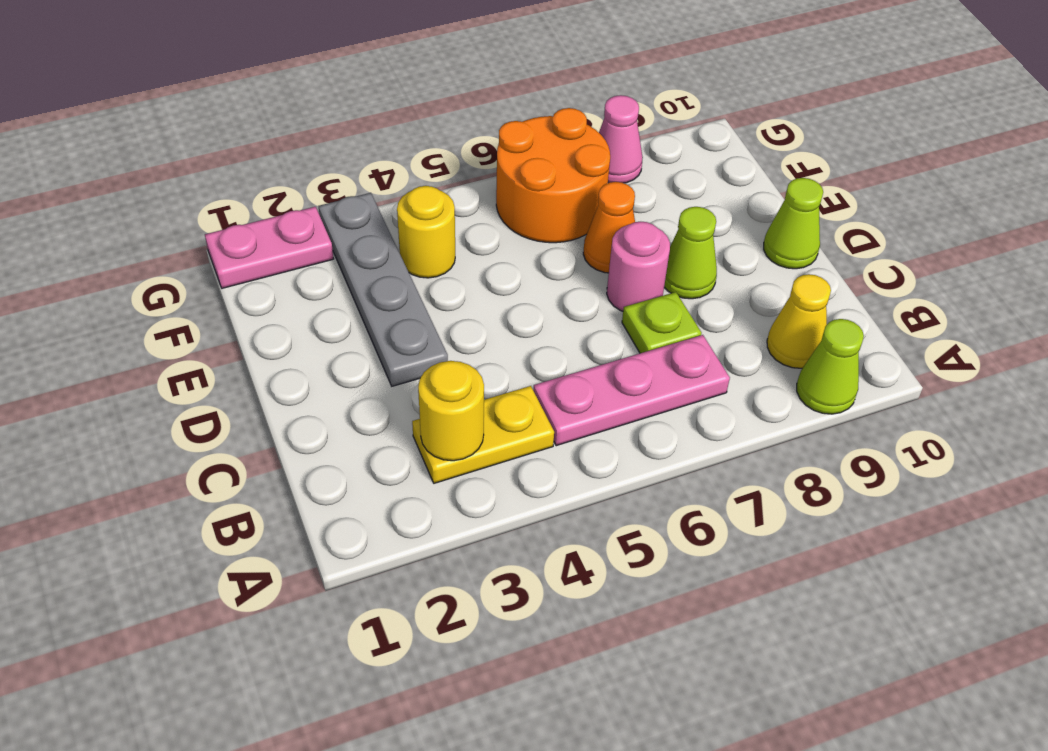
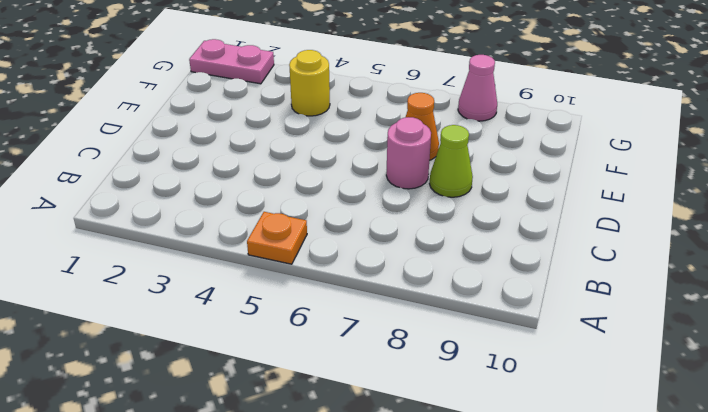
orange 1x1 plate [247,212,307,264] -> none
none -> lime 1x1 cone [797,319,864,414]
none -> yellow 1x2 plate [412,386,554,483]
none -> pink 1x3 plate [533,335,730,446]

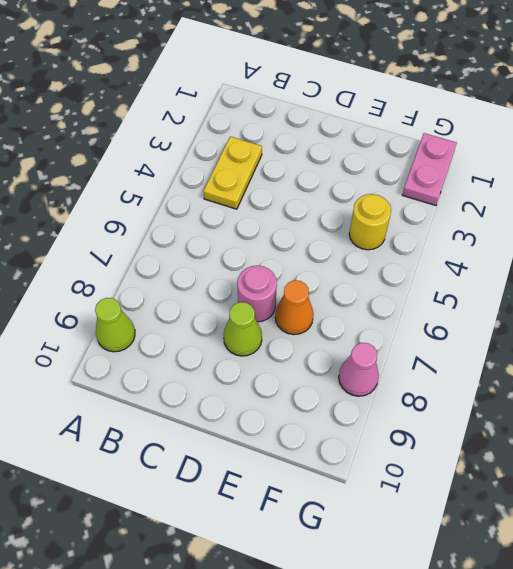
none -> pink 1x3 plate [533,335,730,446]
none -> yellow 1x1 cone [767,274,831,368]
none -> lime 1x1 plate [622,292,701,353]

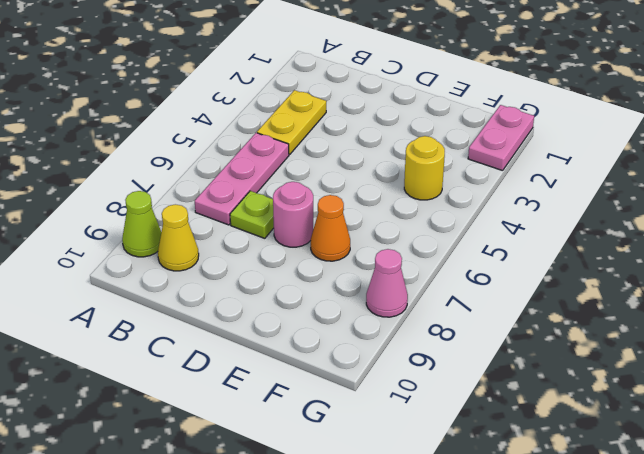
none -> grey 1x4 plate [319,193,448,386]
none -> lime 1x1 cone [664,207,717,299]
none -> lime 1x1 cone [764,178,823,269]

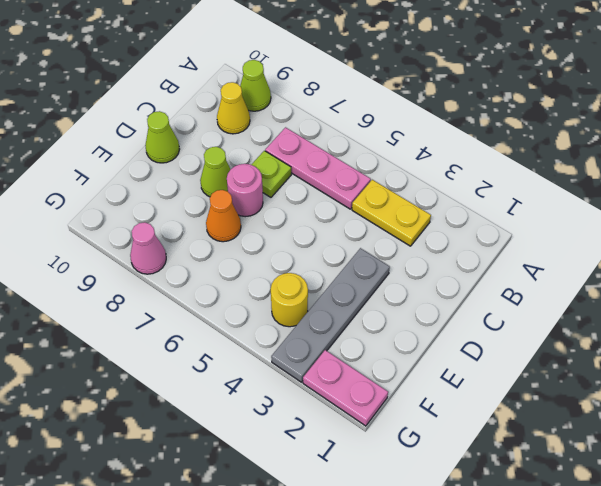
none -> orange 2x2 round brick [496,108,610,243]
none -> yellow 1x1 round brick [418,361,484,461]

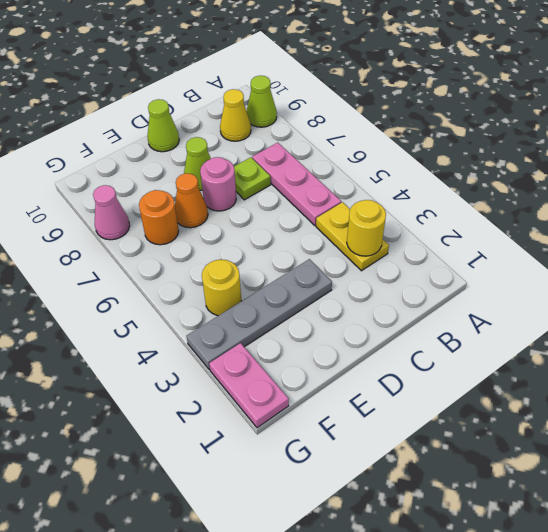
orange 1x1 round brick [139,190,179,245] -> orange 2x2 round brick [496,108,610,243]

